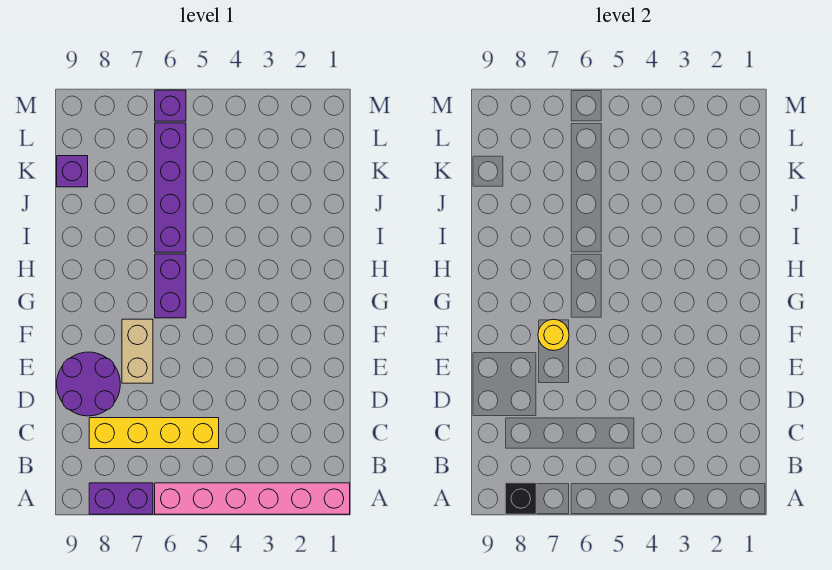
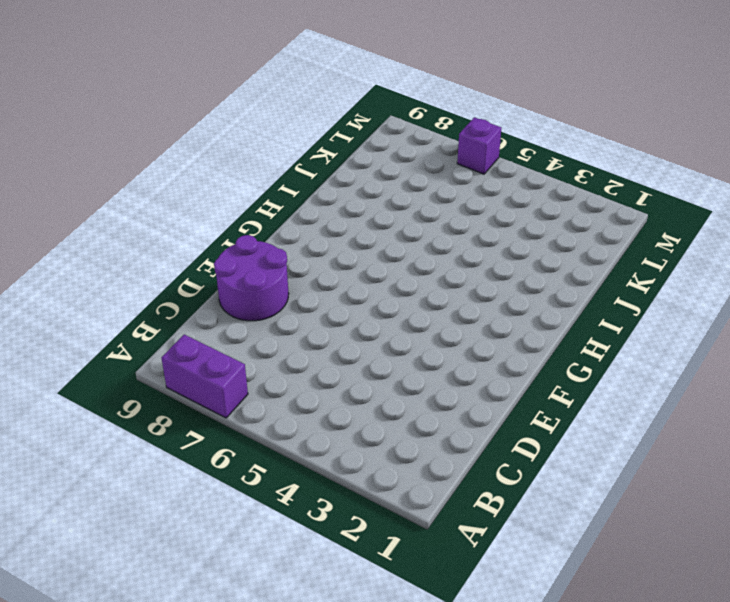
none -> pink 1x6 brick [155,483,350,514]
none -> yellow 1x4 brick [89,418,219,449]

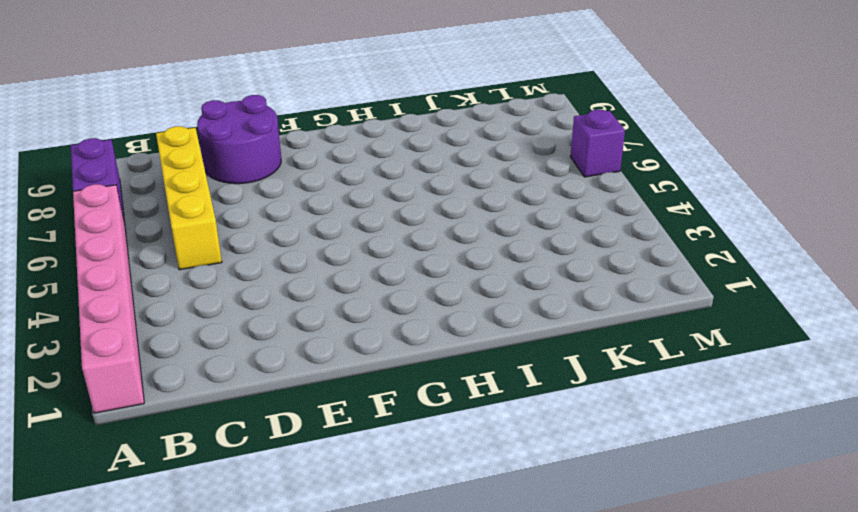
none -> tan 1x2 brick [122,319,153,383]
none -> purple 1x2 brick [155,254,186,318]

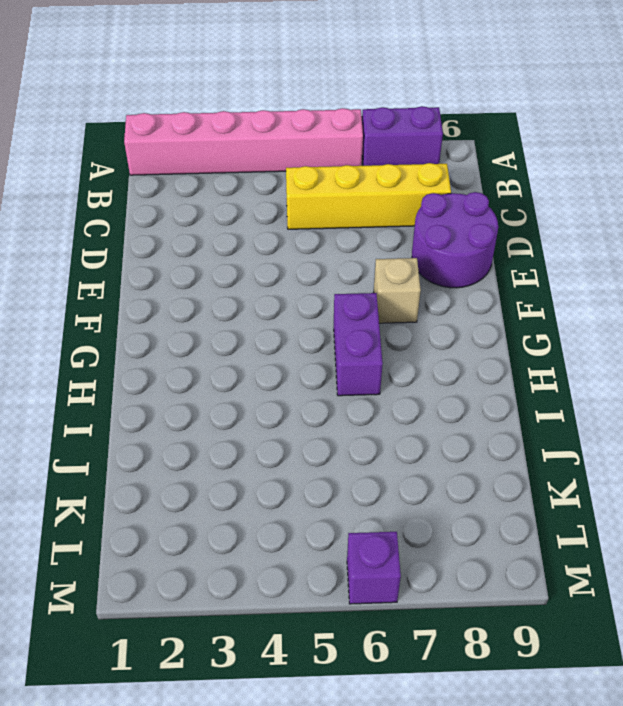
tan 1x1 brick [374,258,421,323] -> tan 1x2 brick [122,319,153,383]
none -> purple 1x4 brick [155,123,186,252]
none -> purple 1x1 brick [57,156,88,187]

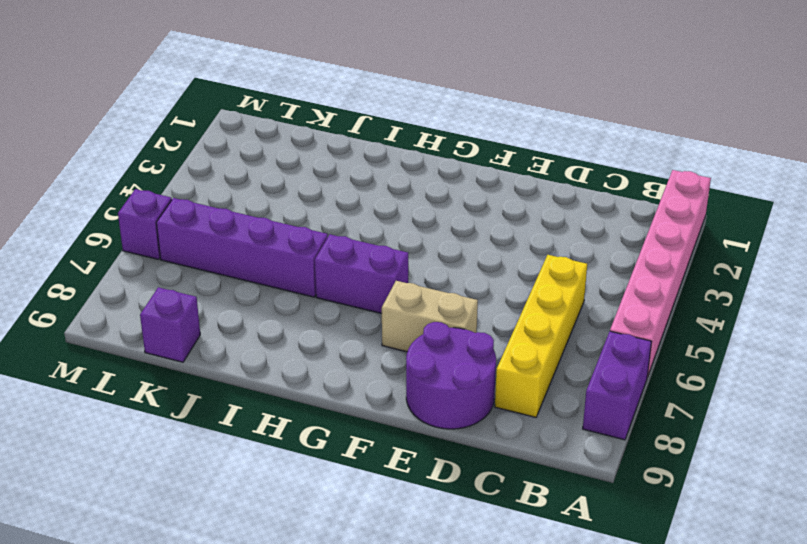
none -> black 1x1 brick [505,483,536,514]
none -> yellow 1x1 round brick [538,319,569,351]

